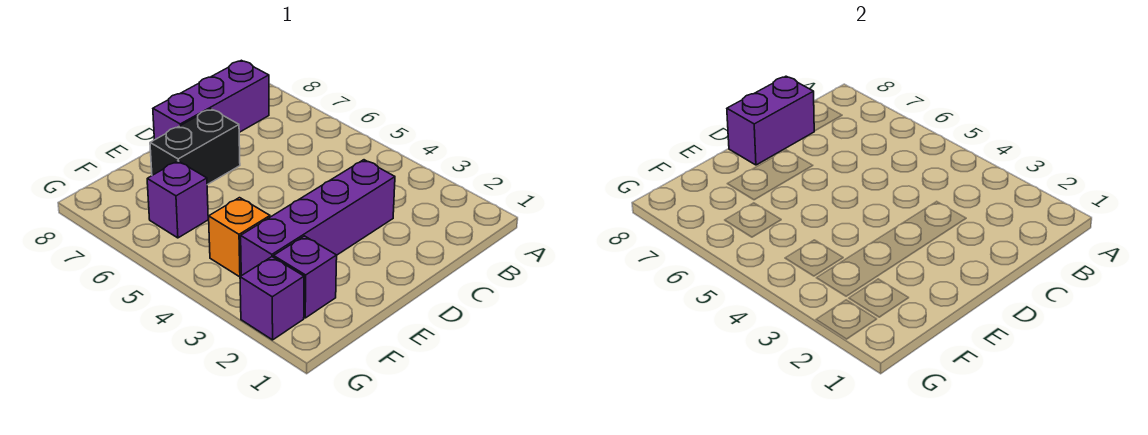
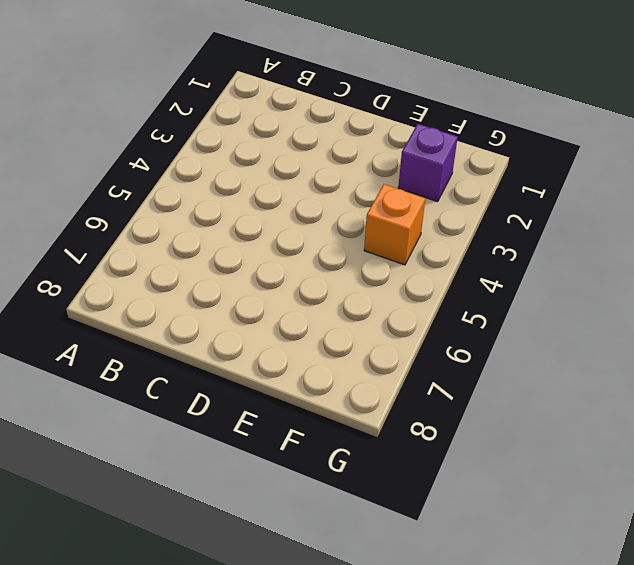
none -> purple 1x3 brick [153,60,269,140]
none -> purple 1x4 brick [241,160,395,276]

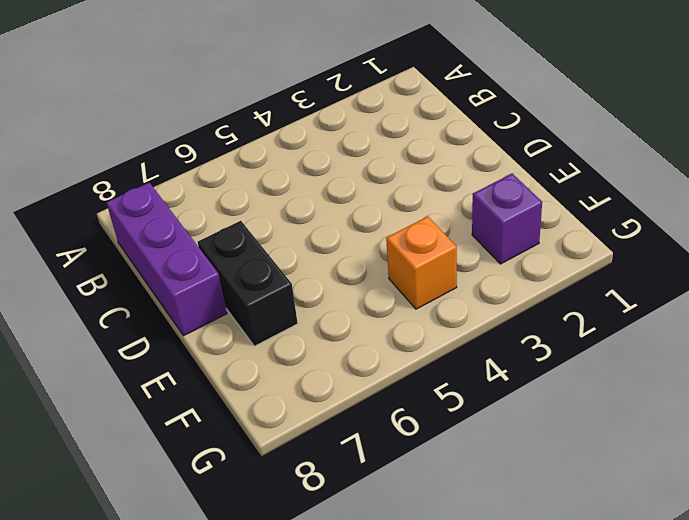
none -> purple 1x4 brick [241,160,395,276]
none -> purple 1x1 brick [147,161,208,238]

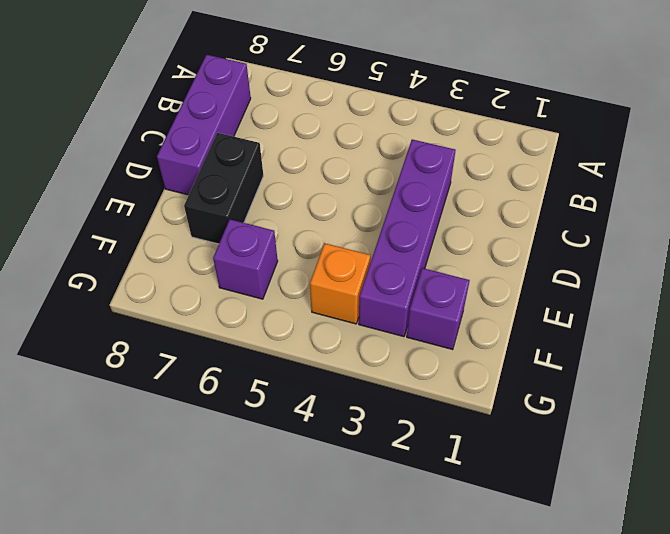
none -> purple 1x1 brick [240,257,304,340]
none -> purple 1x2 brick [727,76,814,165]

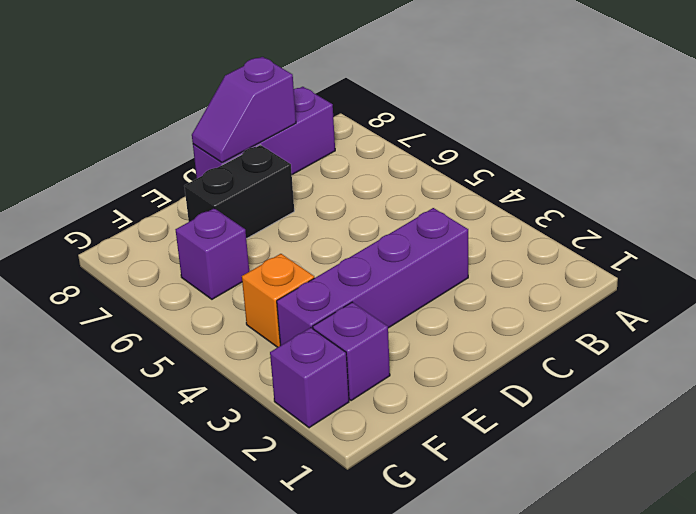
purple 1x2 slope [192,57,296,163] -> purple 1x2 brick [727,76,814,165]

